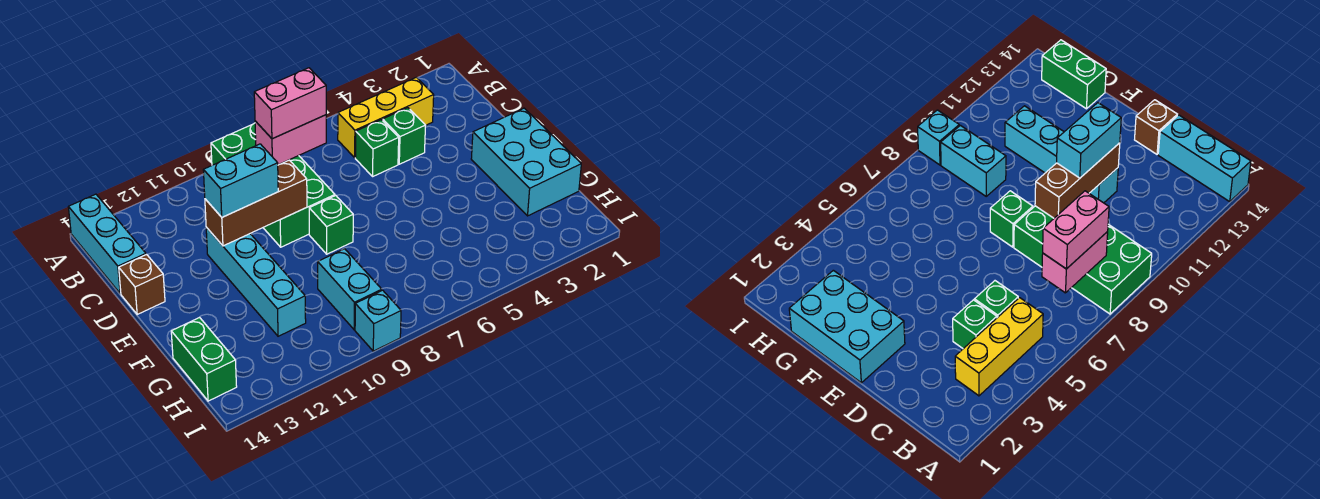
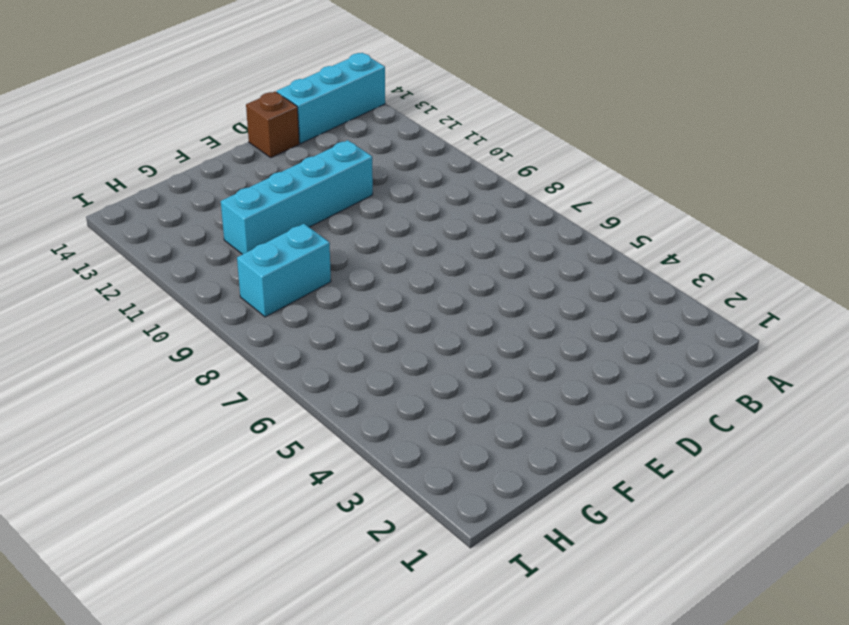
none -> green 2x4 brick [211,123,335,247]
none -> yellow 1x3 brick [338,77,434,158]
none -> green 1x1 brick [383,108,426,164]

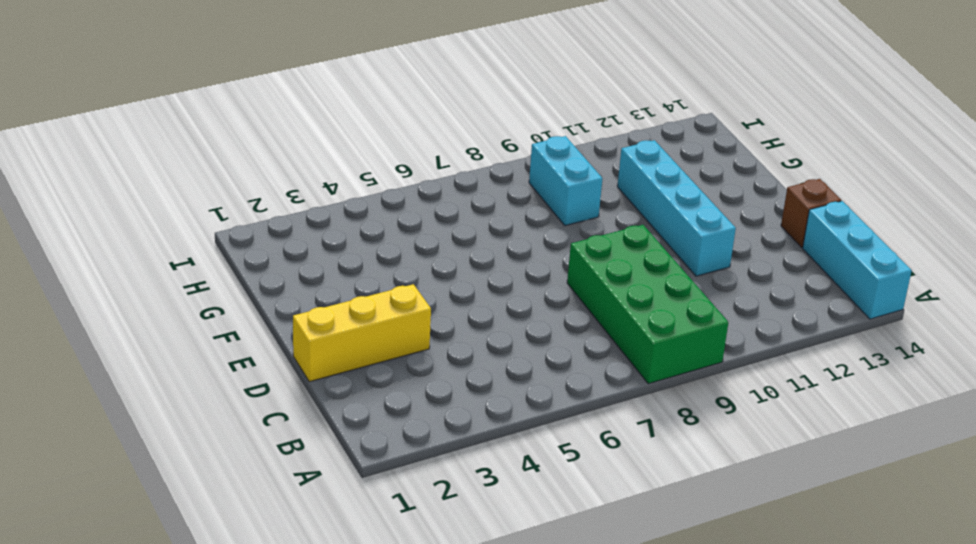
yellow 1x3 brick [293,284,431,382] -> yellow 1x3 brick moved to [338,77,434,158]
none -> green 1x1 brick [383,108,426,164]
none -> green 1x1 brick [355,120,399,176]
none -> cyan 2x3 brick [471,108,581,216]

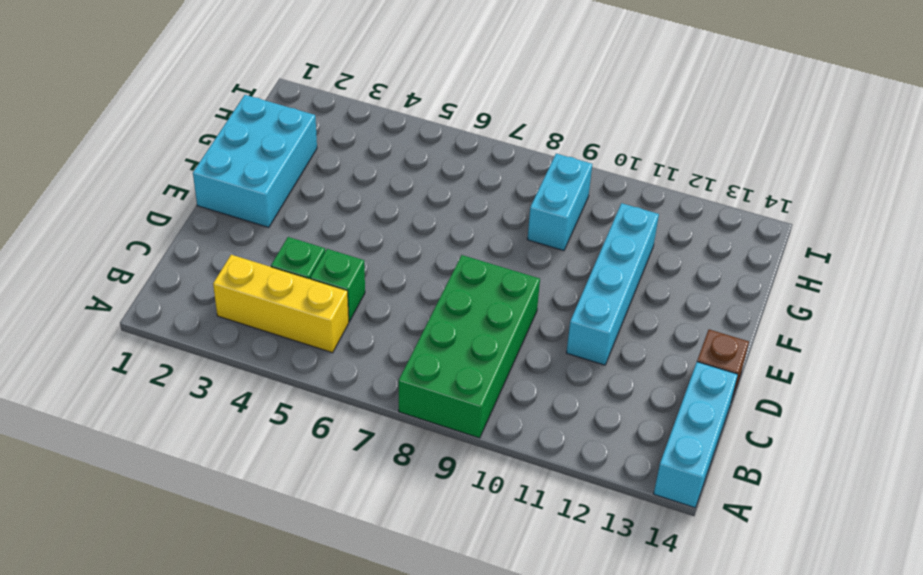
none -> green 1x1 brick [309,196,353,254]
none -> green 1x2 brick [171,317,237,401]
none -> cyan 1x1 brick [355,290,401,351]

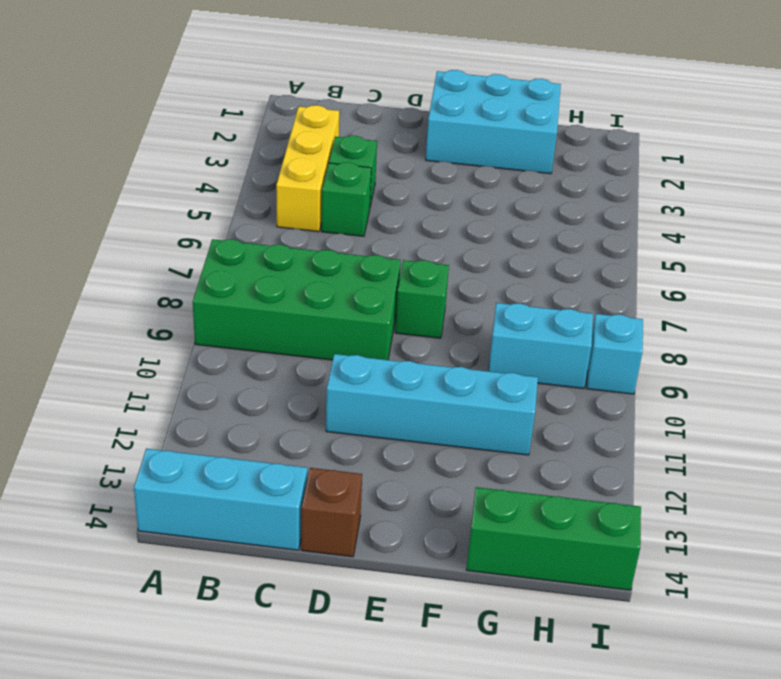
green 1x3 brick [466,487,641,590] -> green 1x2 brick [171,317,237,401]
none -> pink 1x2 brick [255,115,326,165]
none -> brown 1x3 brick [205,160,307,246]
none -> pink 1x2 brick [254,68,326,139]

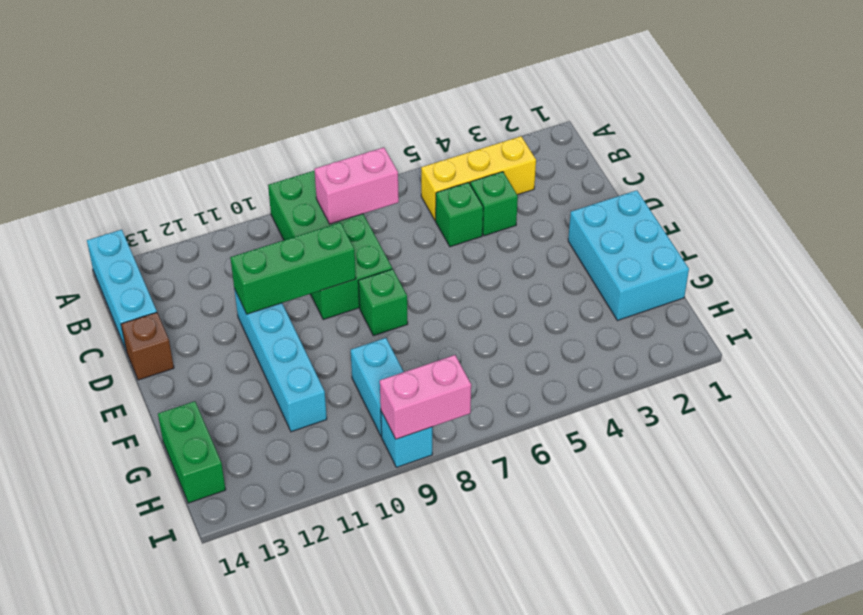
green 1x3 brick [230,223,356,314] -> brown 1x3 brick [205,160,307,246]
pink 1x2 brick [380,355,471,439] -> pink 1x2 brick moved to [254,68,326,139]
none -> cyan 1x2 brick [203,144,278,217]

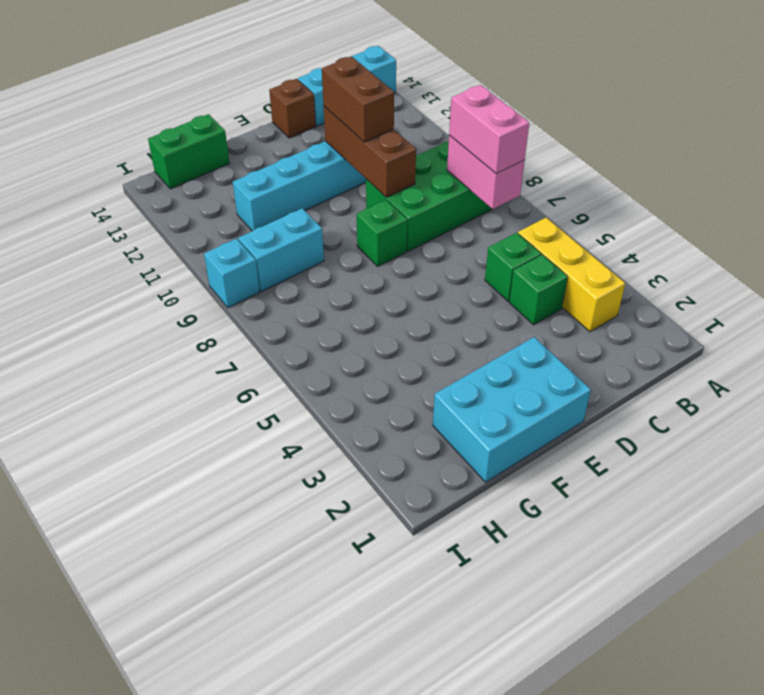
brown 1x2 brick [322,56,394,142] -> cyan 1x2 brick [203,144,278,217]

